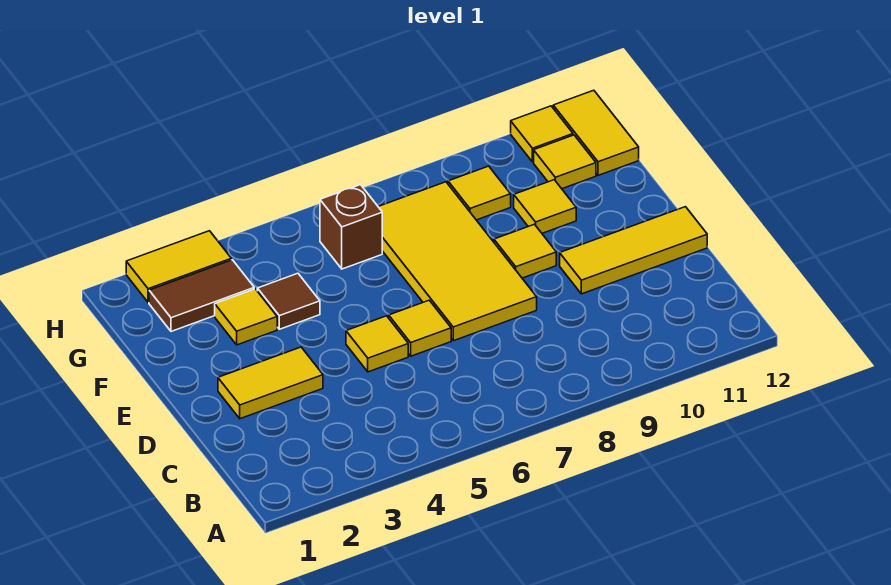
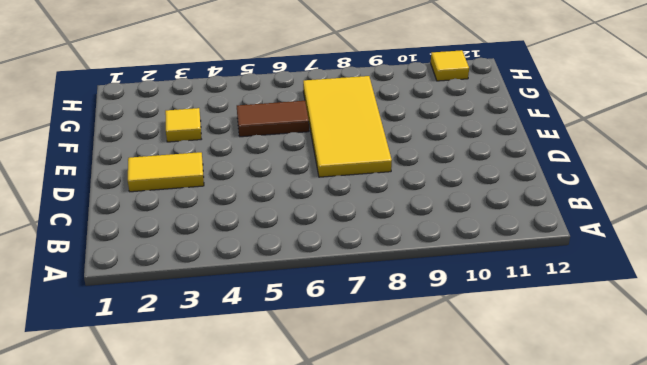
brown 1x2 tile [237,101,309,137] -> brown 1x2 tile moved to [149,260,254,331]
none -> yellow 1x1 tile [346,316,408,372]
none -> yellow 1x1 tile [389,300,451,356]
none -> yellow 1x3 tile [560,207,707,294]

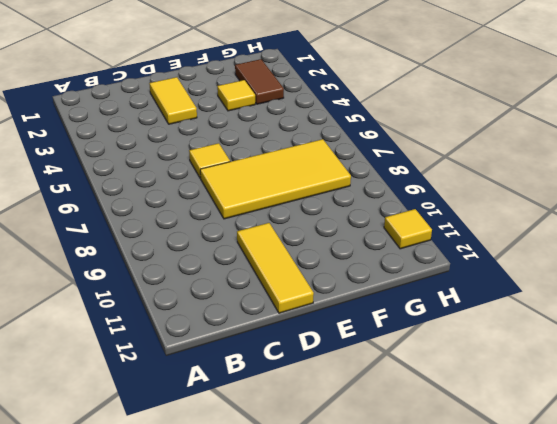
none -> yellow 1x1 tile [346,316,408,372]
none -> yellow 1x1 tile [494,224,556,278]
none -> brown 1x1 tile [257,273,320,329]

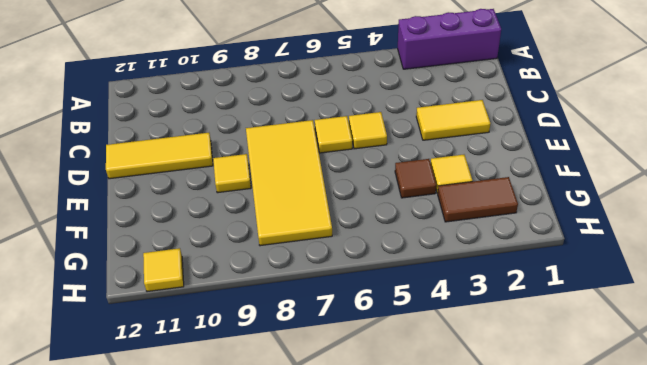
purple 1x3 brick [398,9,501,69] -> none
none -> yellow 1x1 tile [514,180,576,233]
none -> brown 1x1 brick [320,185,382,269]
none -> yellow 1x1 tile [448,166,511,220]

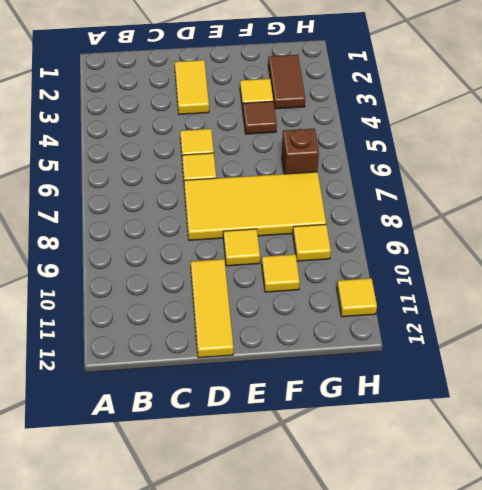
none -> yellow 1x1 tile [534,135,596,189]
none -> yellow 1x2 tile [553,90,639,175]
none -> yellow 1x2 tile [126,231,231,302]

